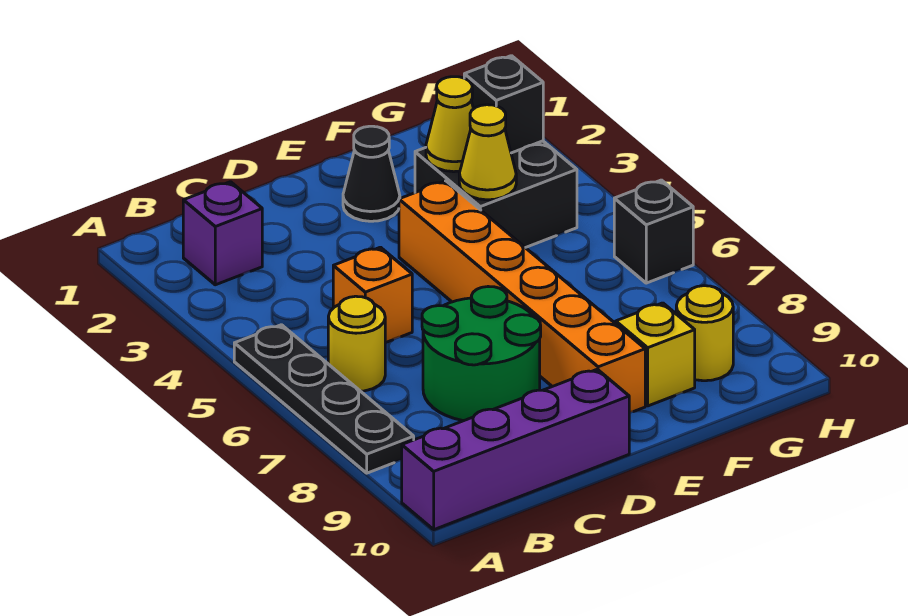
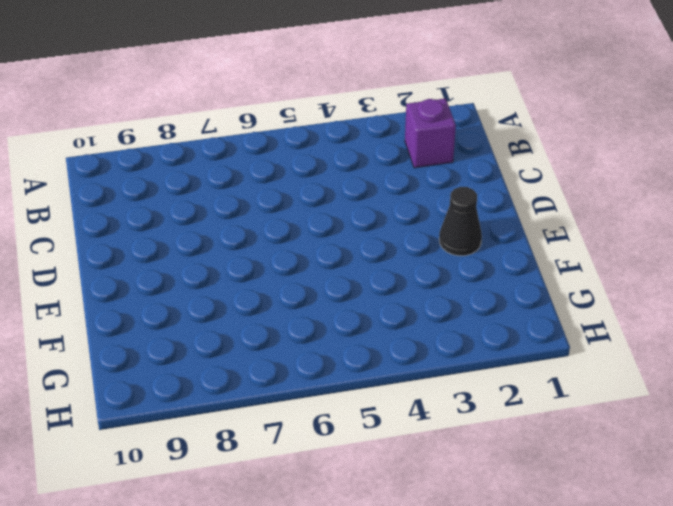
none -> black 1x4 plate [234,325,414,473]
none -> purple 1x4 brick [402,369,629,530]
none -> yellow 1x1 round brick [328,296,385,391]

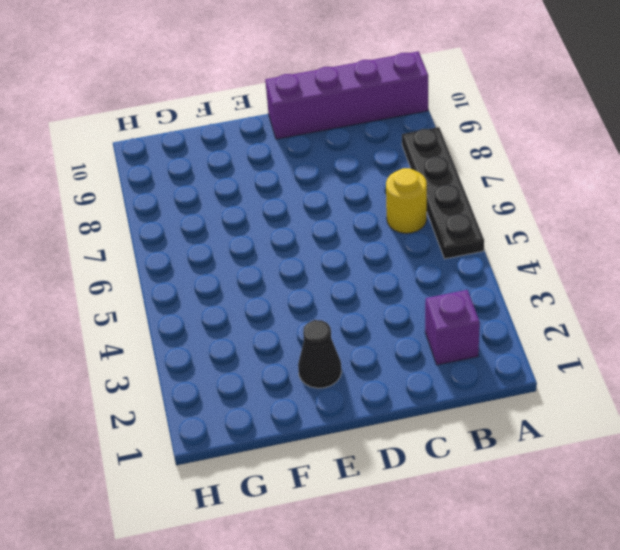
none -> orange 1x1 brick [333,247,412,343]
none -> green 2x2 round brick [422,287,541,421]
none -> orange 1x6 brick [399,181,645,413]

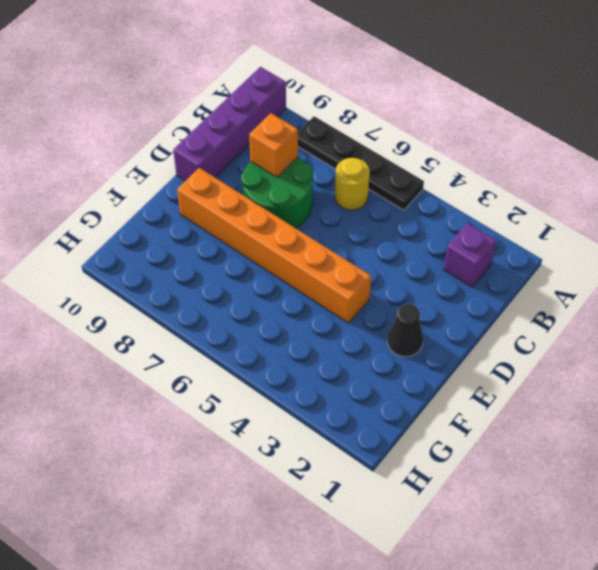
orange 1x1 brick [249,113,298,177] -> orange 1x1 brick moved to [333,247,412,343]
none -> black 2x2 brick [415,141,577,248]
none -> yellow 1x1 brick [616,303,695,406]
none -> yellow 1x1 round brick [676,286,733,381]

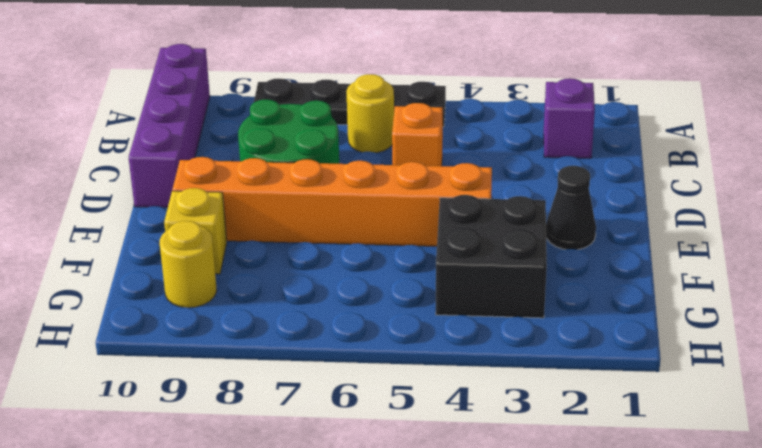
none -> black 1x1 brick [614,180,693,283]
none -> yellow 1x1 cone [426,77,473,172]
none -> yellow 1x1 cone [459,105,516,200]

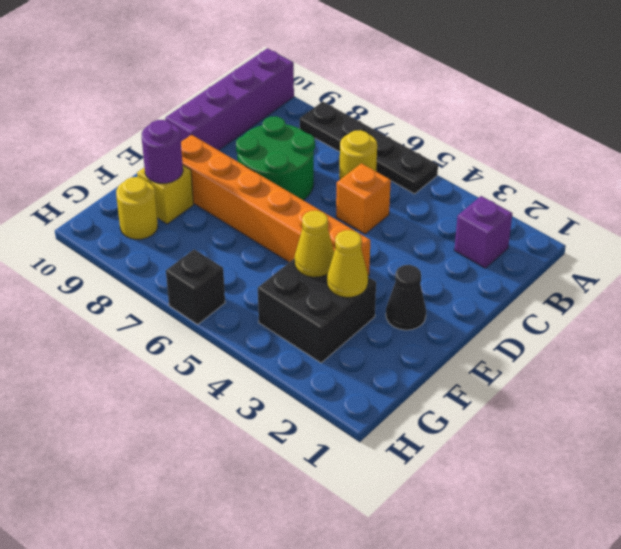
purple 1x1 round brick [142,120,183,183] -> none
none -> black 1x1 brick [464,56,543,153]

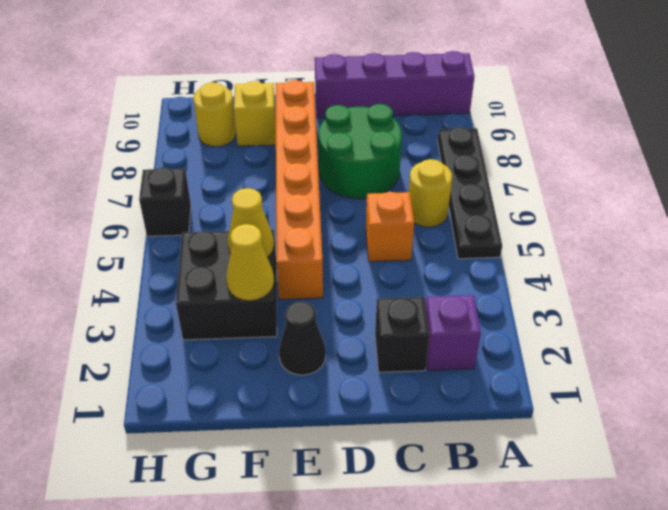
black 1x1 brick [375,297,429,372] -> black 1x1 brick moved to [464,56,543,153]

